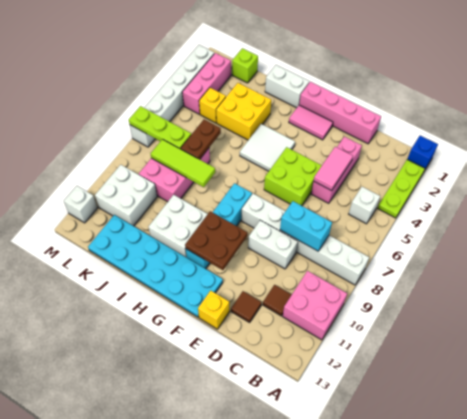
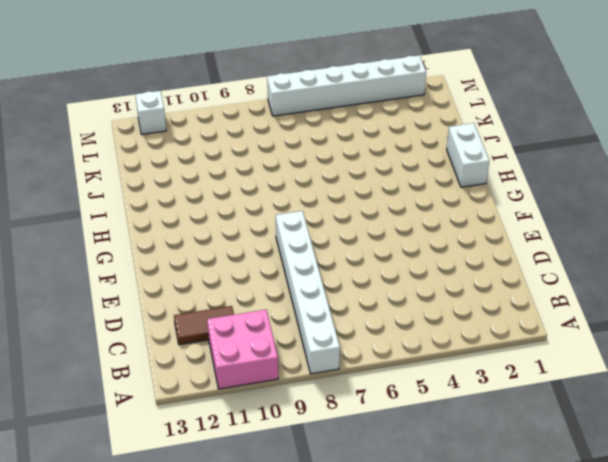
brown 1x2 tile [174,306,234,345] -> brown 1x1 tile [263,285,292,316]
none -> blue 1x1 brick [407,136,438,169]
none -> lime 1x3 plate [378,160,425,218]
none -> white 1x1 brick [349,187,380,224]
none -> pink 1x4 brick [299,82,381,144]

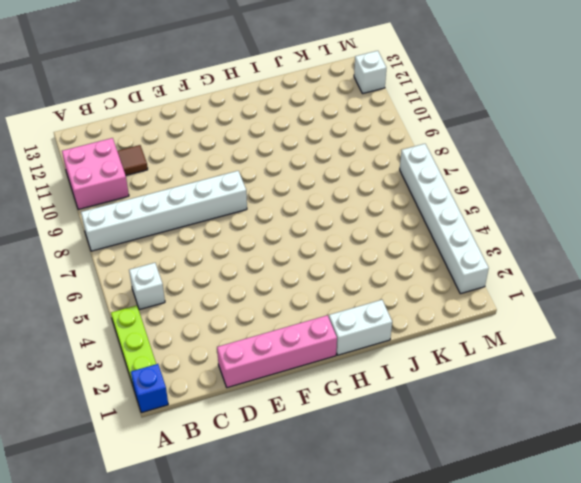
none -> pink 1x3 brick [311,137,362,203]
none -> white 1x2 brick [248,220,298,269]
none -> brown 1x1 tile [231,291,261,322]
none -> lime 2x2 brick [264,147,322,206]

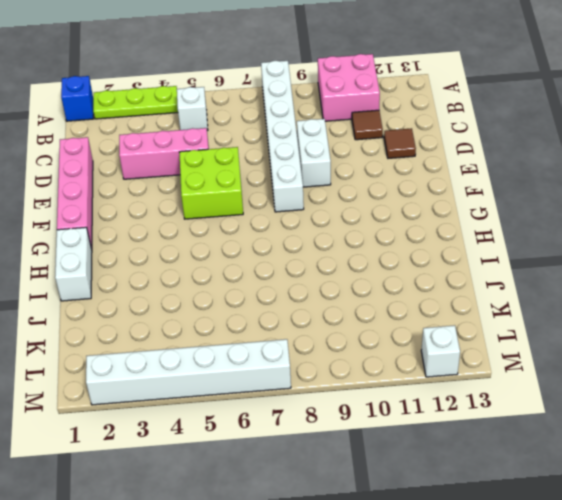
none -> yellow 1x1 brick [198,290,230,329]
none -> pink 1x2 tile [289,105,333,140]
none -> cyan 2x6 plate [88,215,223,317]
none -> white 2x2 tile [240,124,295,171]

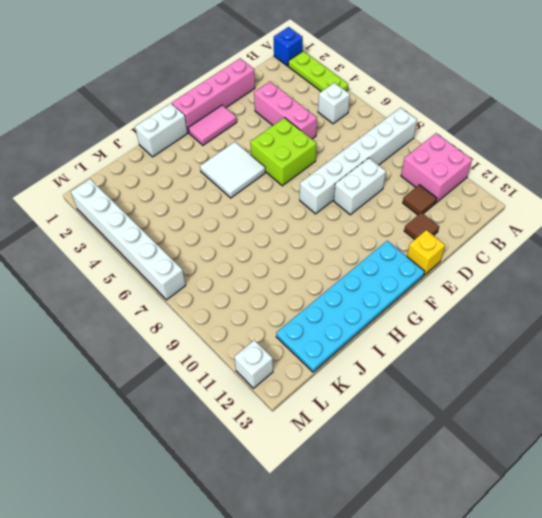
none -> cyan 1x4 brick [186,183,252,269]
none -> white 2x2 brick [148,195,207,257]
none -> yellow 2x2 brick [216,83,271,140]
none -> pink 2x3 brick [139,149,210,202]

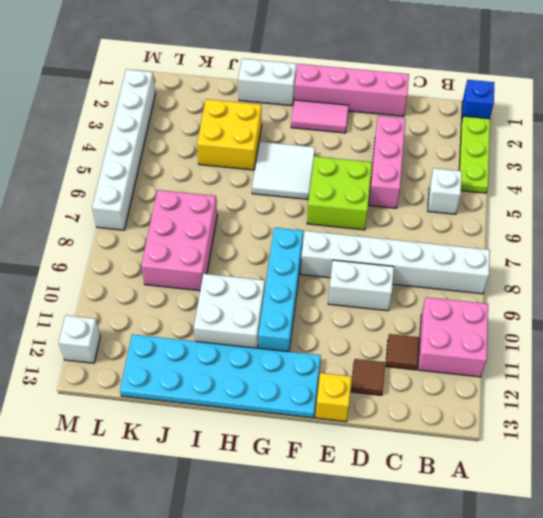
none -> lime 1x1 brick [232,48,258,83]
none -> yellow 1x1 brick [199,88,226,123]
none -> white 2x2 brick [95,165,157,226]
none -> pink 1x3 brick [182,53,231,114]

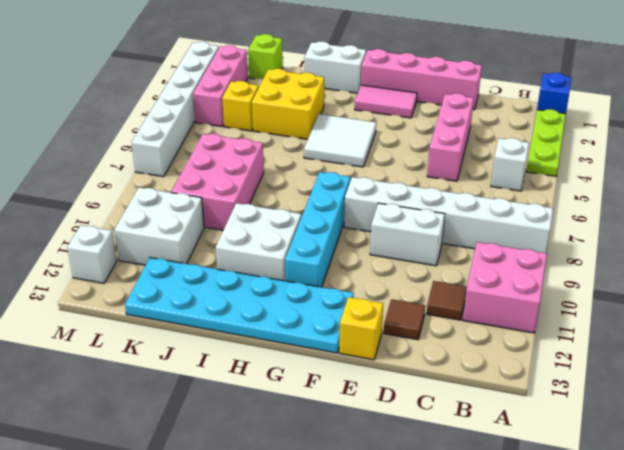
none -> lime 2x2 brick [264,147,322,206]
none -> cyan 1x2 brick [280,201,332,251]
none -> pink 1x2 tile [314,147,353,191]
none -> brown 2x2 plate [185,211,247,270]

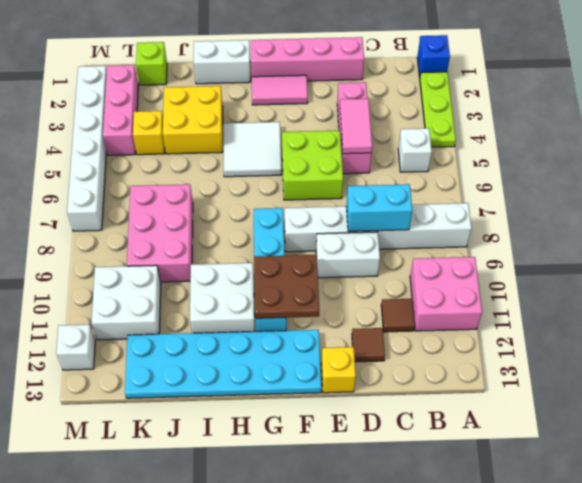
none -> lime 1x3 tile [151,139,215,187]
none -> brown 1x2 plate [181,120,221,159]
none -> lime 1x3 plate [129,106,191,149]

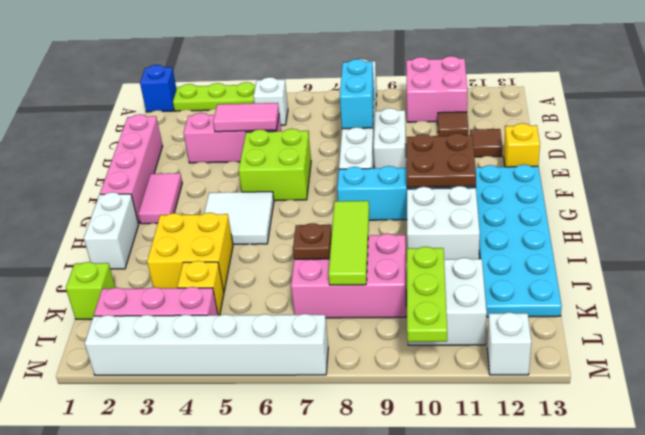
brown 1x1 plate [293,223,332,259] -> brown 1x2 plate [181,120,221,159]
lime 1x3 plate [407,247,447,342] -> lime 1x3 plate moved to [129,106,191,149]

